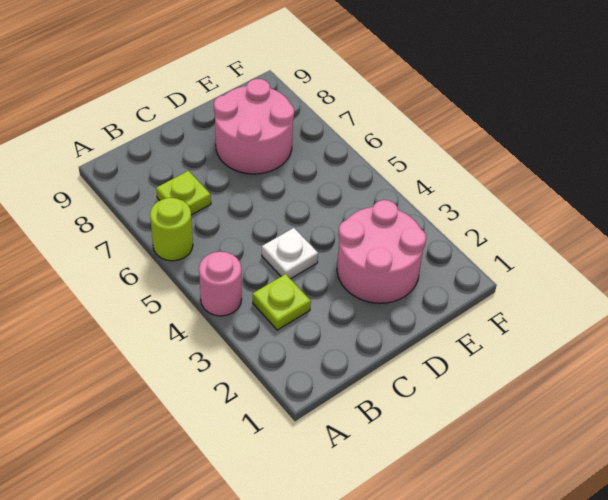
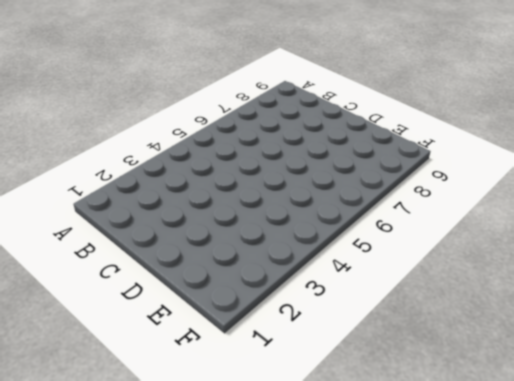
none -> pink 1x1 round brick [199,252,242,316]
none -> lime 1x1 round brick [150,198,193,261]

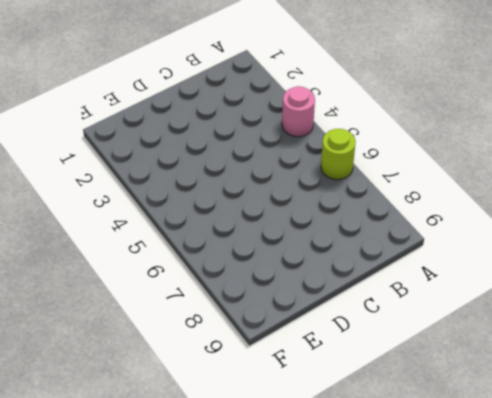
none -> lime 1x1 plate [253,274,311,330]
none -> lime 1x1 plate [156,171,211,215]

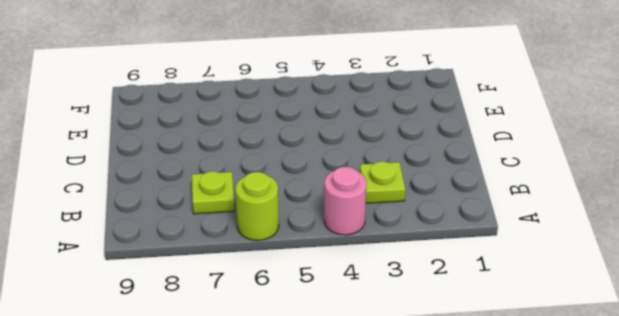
none -> white 1x1 plate [262,228,318,279]
none -> pink 2x2 round brick [337,200,426,303]

